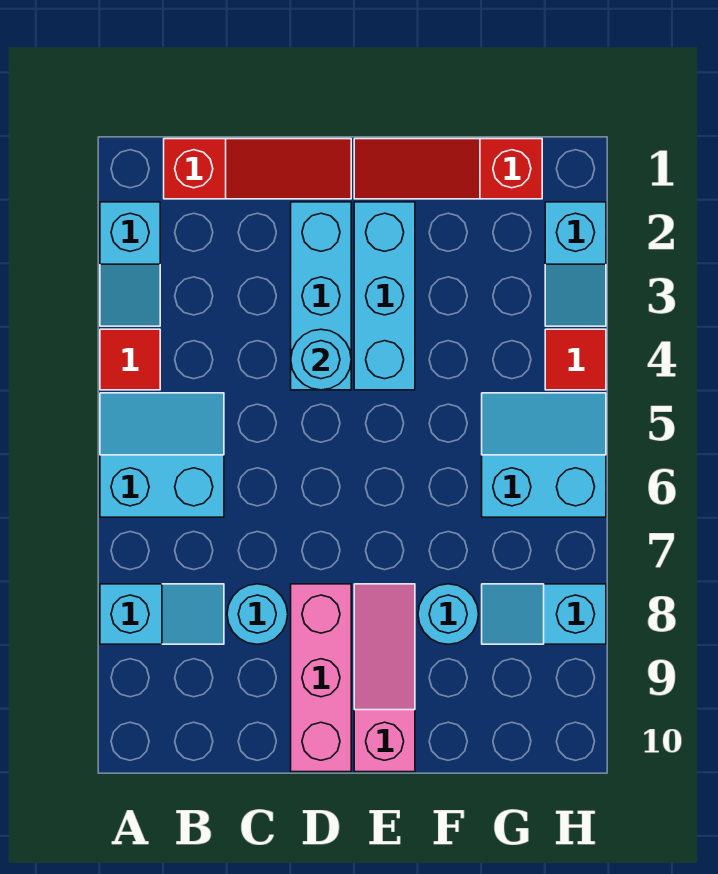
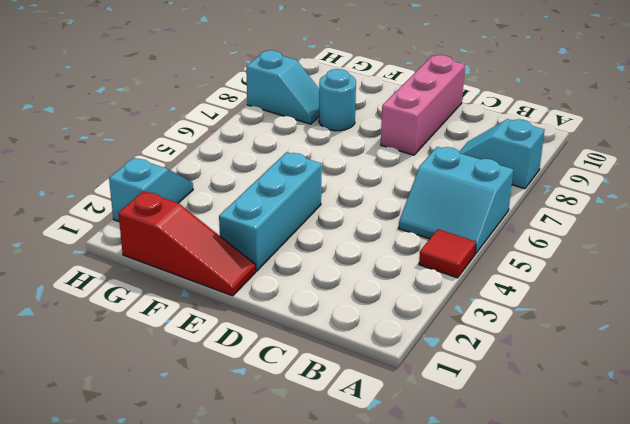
none -> cyan 1x2 slope [100,202,160,326]
none -> red 1x3 slope [164,139,351,199]
none -> cyan 1x1 round brick [227,584,288,644]

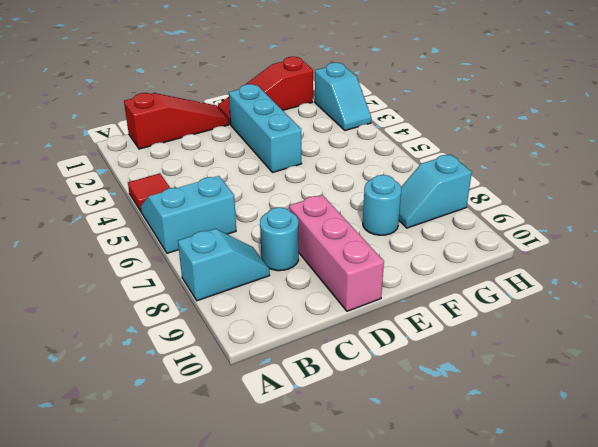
none -> cyan 1x2 slope [100,202,160,326]
none -> cyan 1x3 brick [291,202,351,390]
none -> pink 1x3 slope [354,584,415,772]

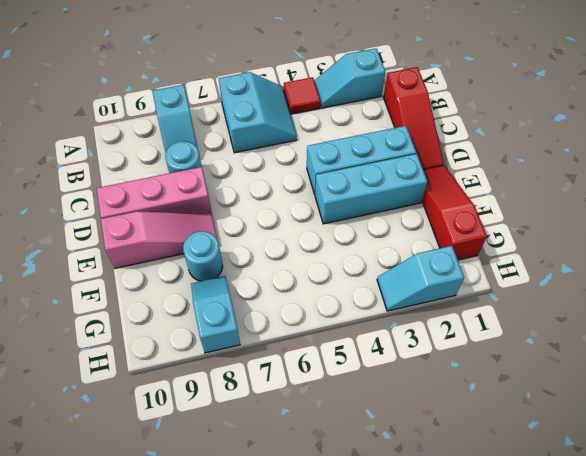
none -> cyan 2x2 slope [482,393,606,517]
none -> red 1x1 tile [545,329,606,390]
none -> cyan 1x1 round brick [291,329,351,390]

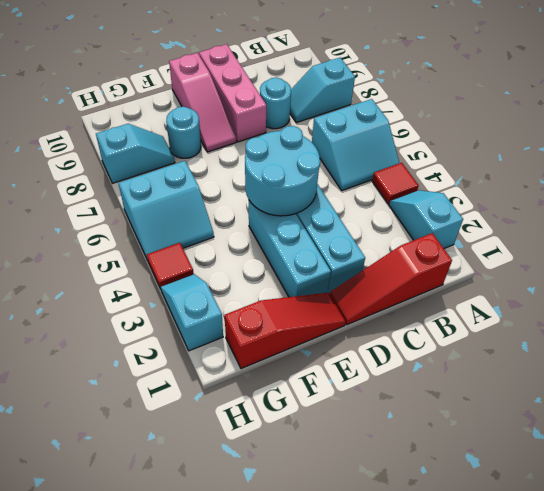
cyan 2x2 round brick [245,126,320,216] -> cyan 1x1 round brick [291,329,351,390]

